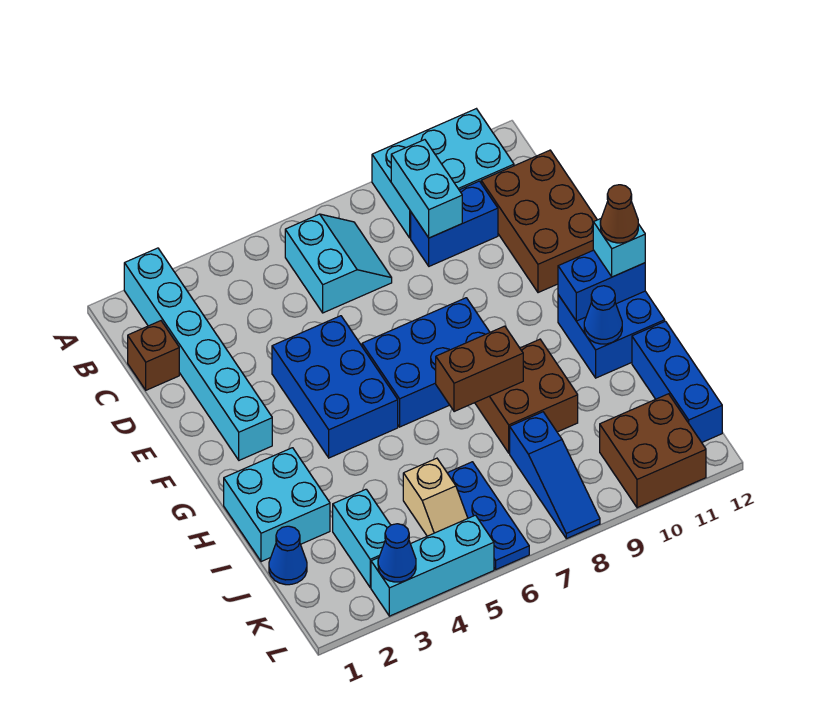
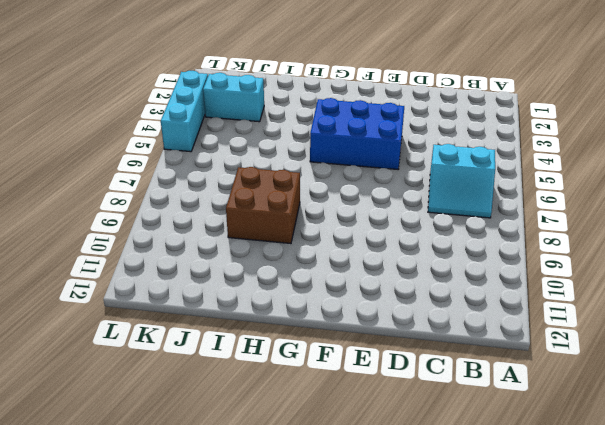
none -> cyan 1x6 brick [124,248,272,460]
none -> cyan 2x3 brick [372,109,514,238]
none -> brown 1x1 brick [128,321,179,390]

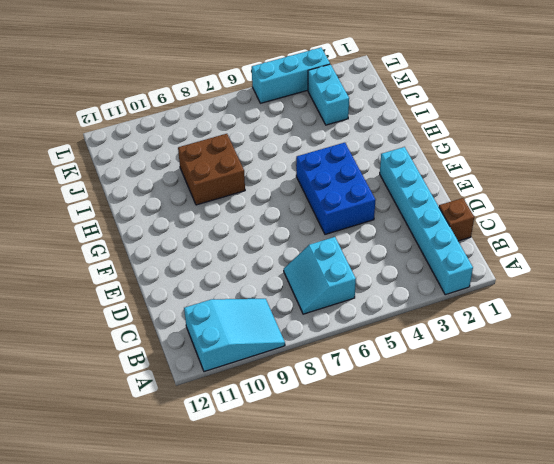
cyan 2x3 slope [184,299,285,372] -> cyan 2x3 brick [372,109,514,238]
none -> blue 1x2 brick [411,181,498,266]
none -> brown 2x3 brick [481,150,597,293]
none -> blue 2x3 brick [362,298,490,427]

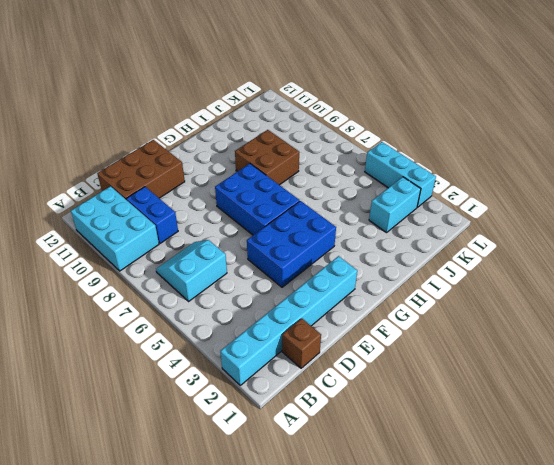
none -> blue 2x2 brick [558,291,665,378]
none -> cyan 2x2 brick [224,448,330,562]
none -> blue 1x3 brick [632,321,722,442]

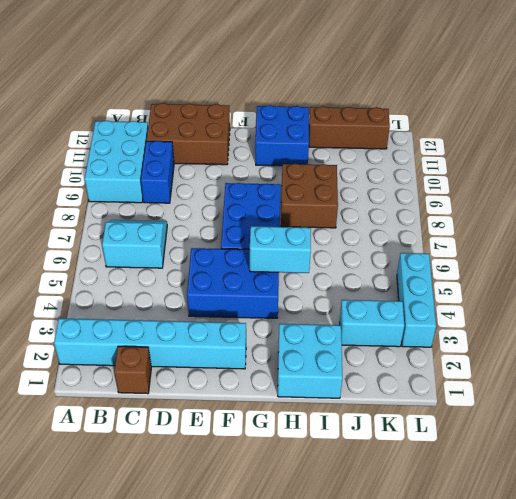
cyan 1x2 brick [250,226,311,273] -> cyan 1x2 brick moved to [391,140,462,238]
brown 1x3 brick [309,106,390,149] -> blue 1x3 brick [632,321,722,442]
none -> blue 1x1 cone [269,526,307,585]
none -> tan 1x2 slope [403,458,468,536]
none -> blue 1x3 plate [448,462,529,569]

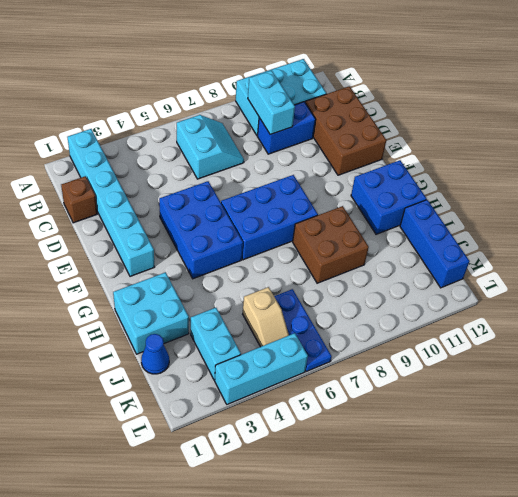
none -> blue 1x3 slope [510,412,600,539]
none -> brown 2x2 brick [600,394,706,508]
none -> blue 1x2 brick [558,250,645,321]

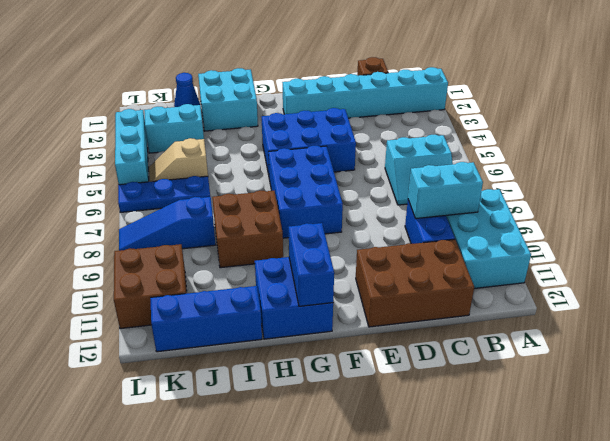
none -> brown 1x2 brick [436,326,523,412]
none -> blue 1x1 cone [584,286,622,344]
none -> blue 1x1 cone [378,524,416,582]

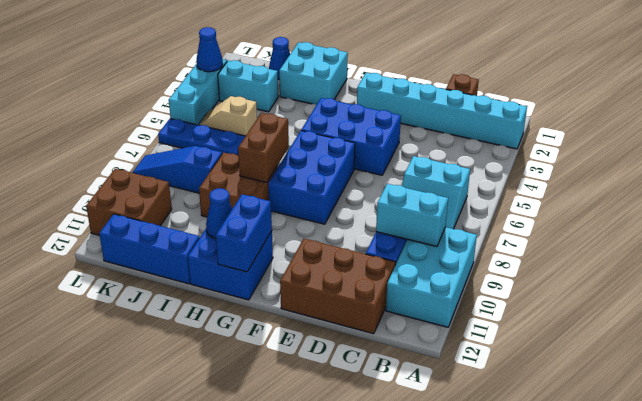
none -> cyan 1x1 brick [593,219,645,277]
none -> brown 1x1 cone [600,185,638,243]

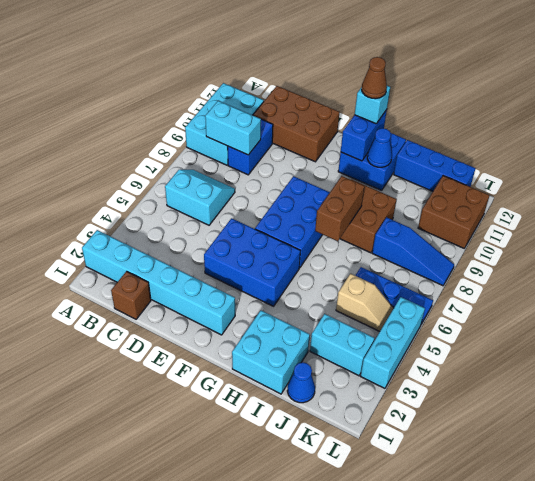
none -> blue 1x1 cone [378,524,416,582]

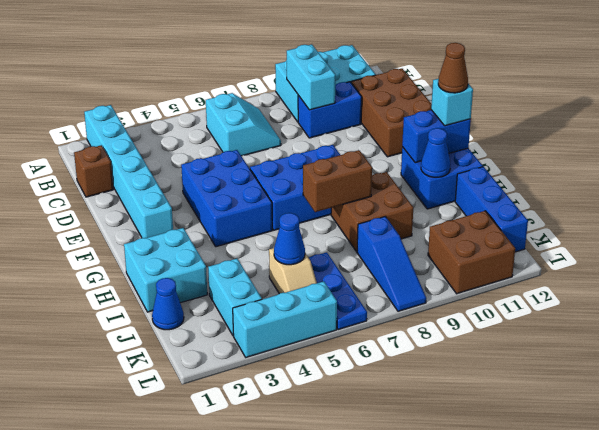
blue 1x1 cone [274,213,305,265] -> blue 1x1 cone moved to [378,524,416,582]

